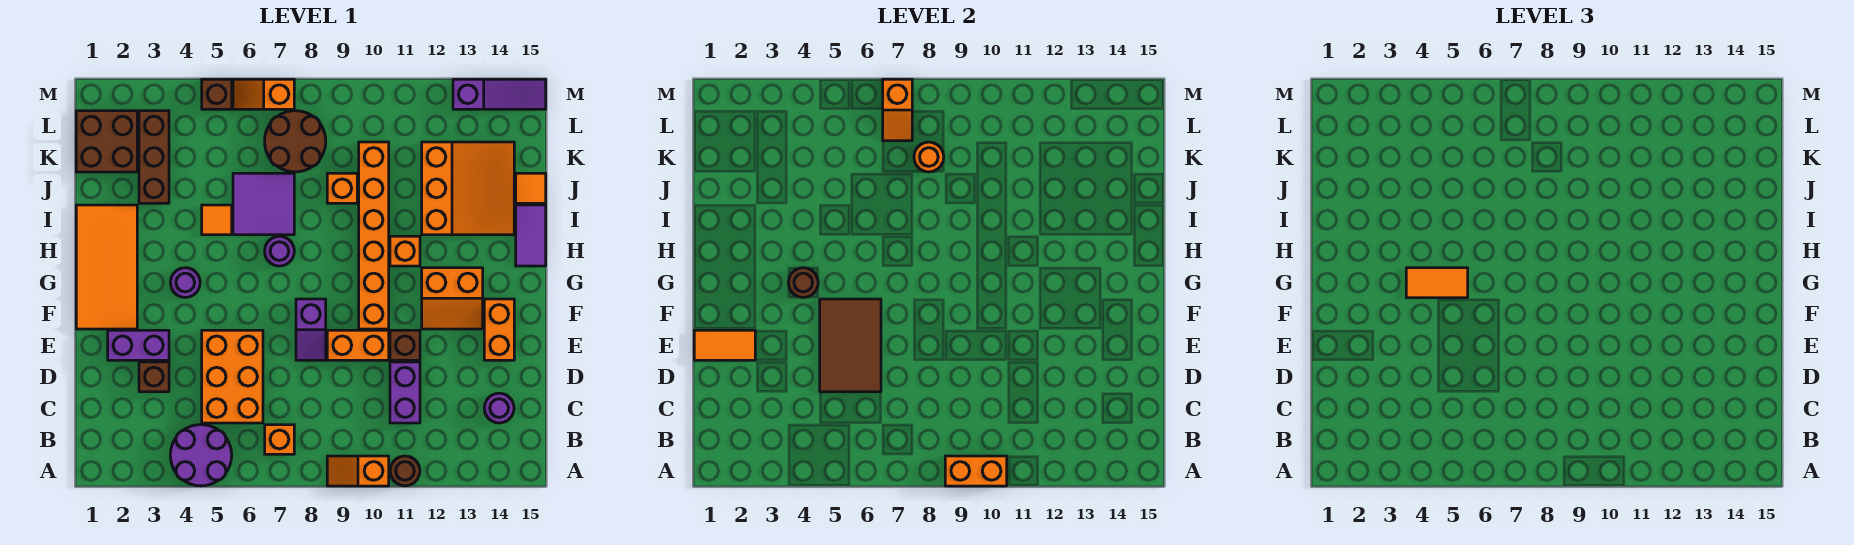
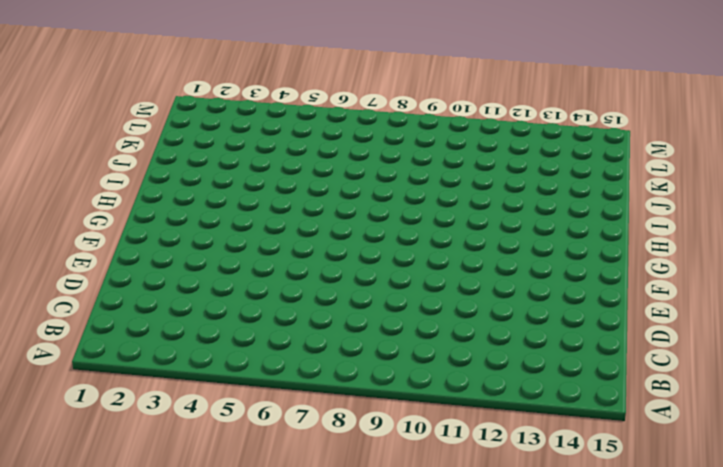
none -> purple 2x2 round brick [170,425,232,486]
none -> orange 1x2 slope [327,456,389,486]
none -> brown 1x1 round brick [390,456,420,486]
none -> orange 1x1 brick [265,425,294,454]

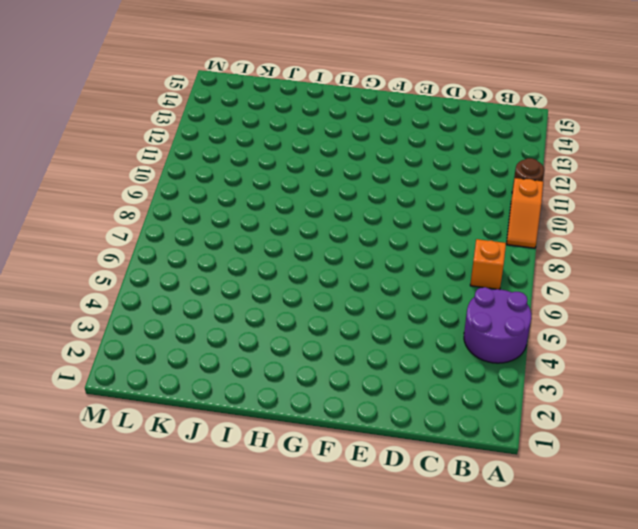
none -> orange 2x3 brick [202,330,263,423]
none -> purple 1x2 brick [390,362,420,423]
none -> purple 1x1 round brick [484,393,514,423]
none -> brown 1x1 brick [139,362,169,392]

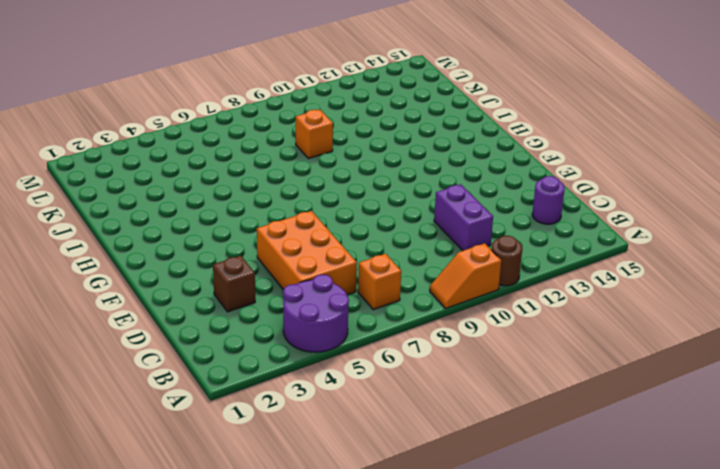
none -> purple 1x2 brick [108,330,169,360]
none -> purple 1x2 slope [296,299,326,360]
none -> orange 1x2 brick [327,330,389,360]
none -> brown 1x1 brick [390,330,420,360]

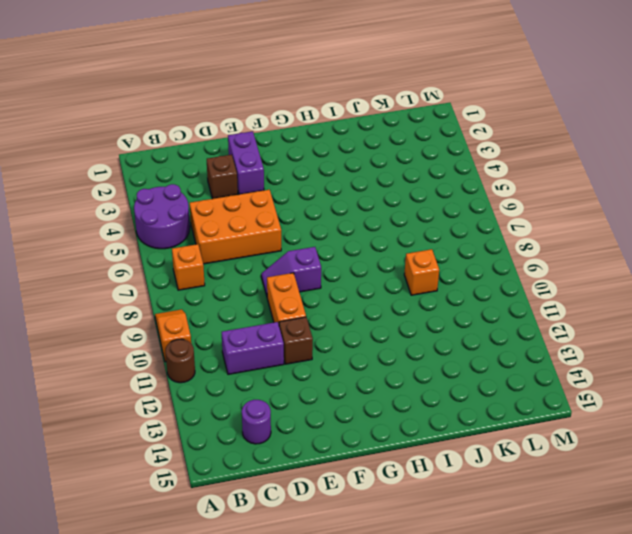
none -> orange 1x2 brick [484,299,514,360]
none -> orange 2x4 tile [76,205,137,329]
none -> orange 1x6 brick [359,142,389,329]
none -> orange 2x2 slope [422,268,483,329]

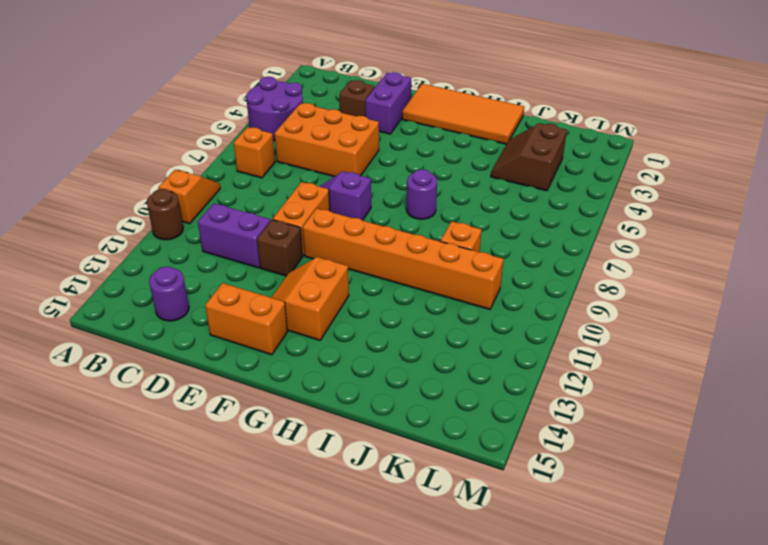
brown 2x2 slope [491,123,567,191] -> brown 1x3 brick [139,111,169,203]
none -> purple 1x1 round brick [170,268,200,298]
none -> orange 1x1 brick [390,236,420,266]
none -> purple 1x2 tile [516,205,546,266]
none -> orange 1x1 tile [202,205,232,235]

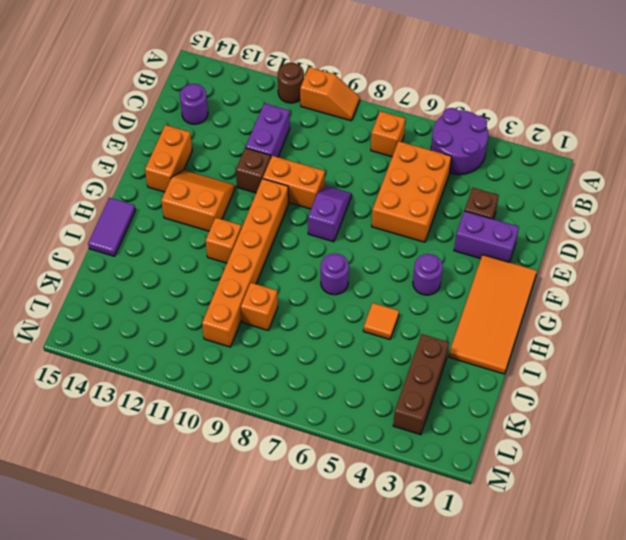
none -> purple 2x2 tile [233,173,294,235]
none -> orange 3x3 slope [422,142,514,235]
none -> orange 1x1 tile [516,173,546,203]
none -> brown 2x2 brick [76,111,137,172]

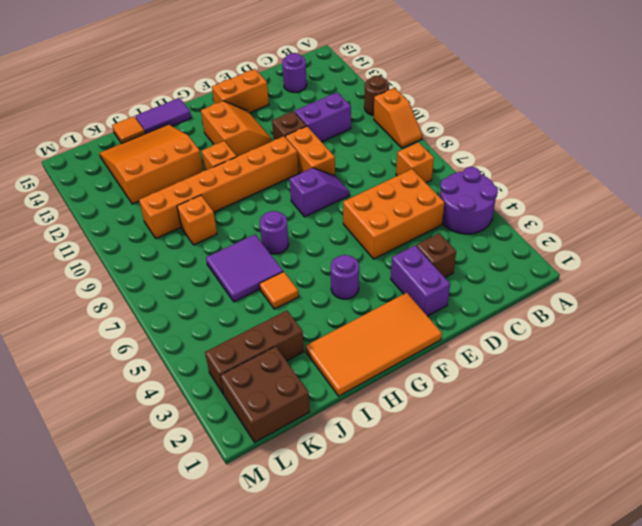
none -> brown 2x2 round brick [265,111,326,172]
none -> brown 1x1 brick [202,79,232,109]
none -> orange 1x2 slope [233,79,294,109]
none -> purple 1x3 slope [453,79,546,109]

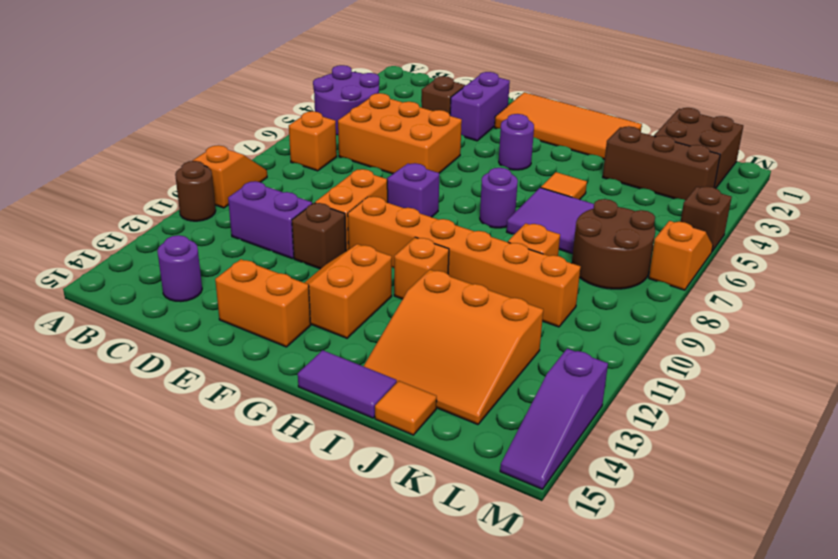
none -> orange 1x2 brick [945,456,1007,486]
none -> brown 2x3 tile [820,299,881,392]
none -> orange 1x2 tile [694,330,755,360]
none -> brown 1x1 round brick [788,268,818,298]

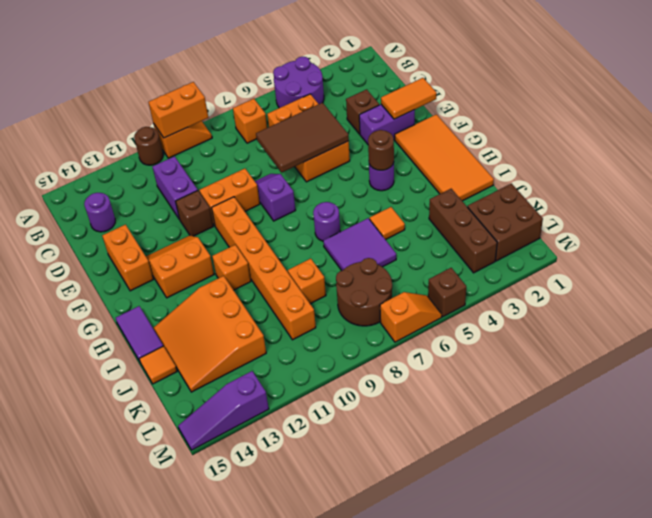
brown 2x3 tile [256,103,349,173] -> brown 2x3 tile turned to [820,299,881,392]
none -> orange 1x1 round brick [914,142,944,172]
none -> orange 1x2 slope [883,79,912,141]
none -> orange 1x2 tile [1406,268,1468,298]

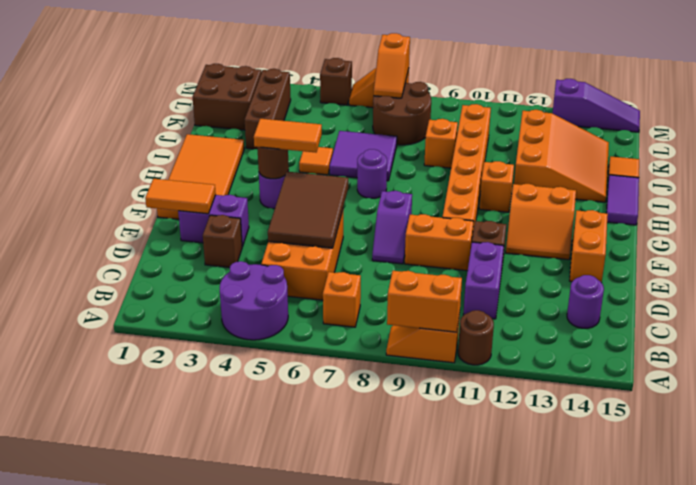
none -> orange 1x1 round brick [914,142,944,172]

